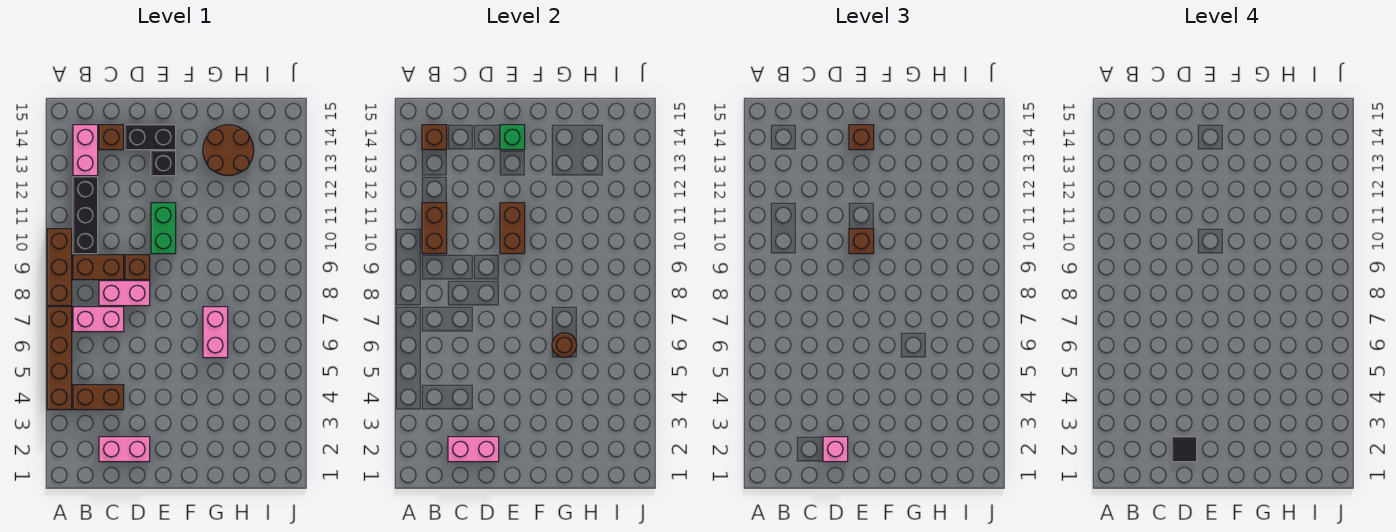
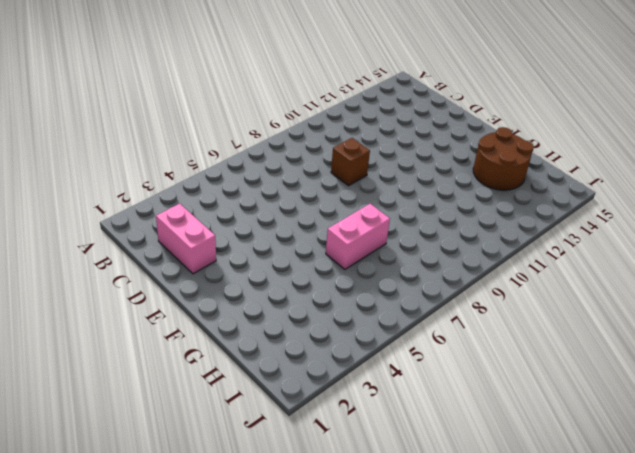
none -> brown 1x4 brick [47,307,72,410]
none -> brown 1x3 brick [47,229,72,306]
none -> brown 1x2 brick [73,385,124,410]

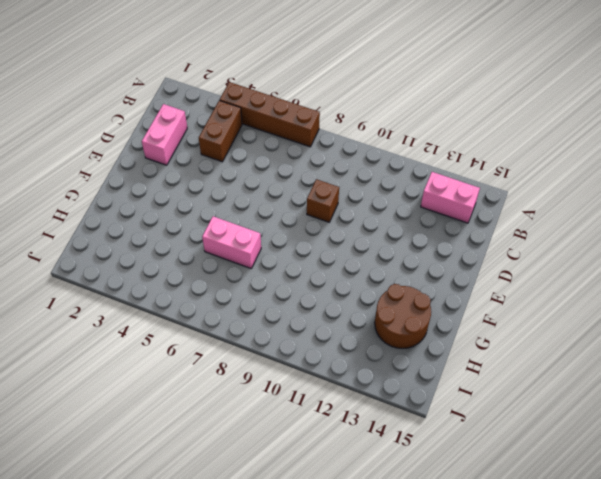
none -> brown 1x3 brick [47,229,72,306]
none -> pink 1x2 brick [73,307,124,332]
none -> brown 1x2 brick [73,255,124,280]

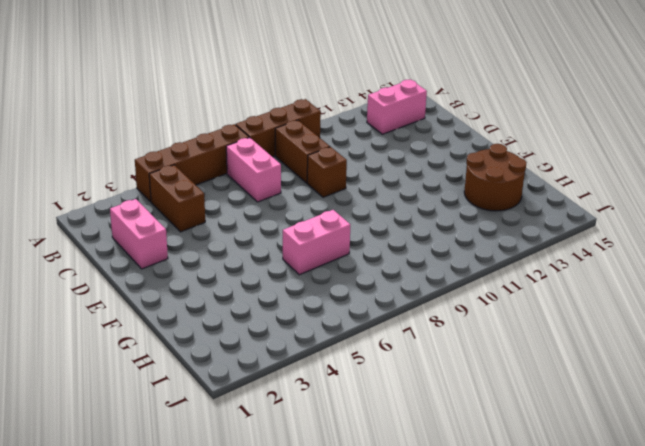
none -> black 1x3 brick [73,177,98,254]
none -> pink 1x2 brick [99,281,150,306]
none -> brown 1x1 brick [99,125,124,150]

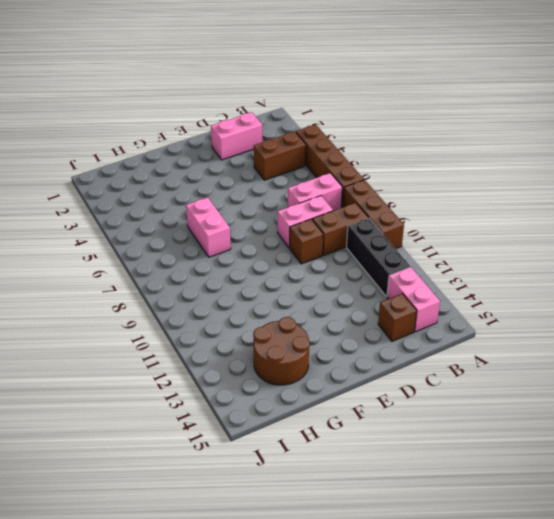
none -> black 1x2 brick [125,125,176,150]
none -> green 1x2 brick [151,203,176,254]
none -> black 1x1 brick [151,151,176,176]

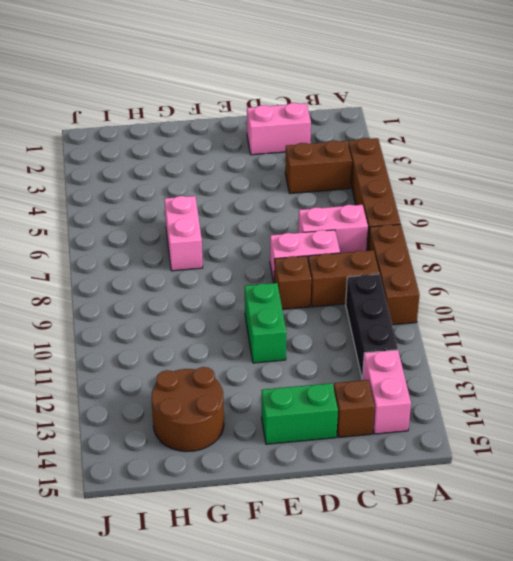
green 1x2 brick [262,383,338,444] -> black 1x2 brick [125,125,176,150]
none -> black 1x1 brick [151,151,176,176]
none -> brown 1x2 brick [422,203,447,254]
none -> brown 1x1 brick [422,125,447,150]

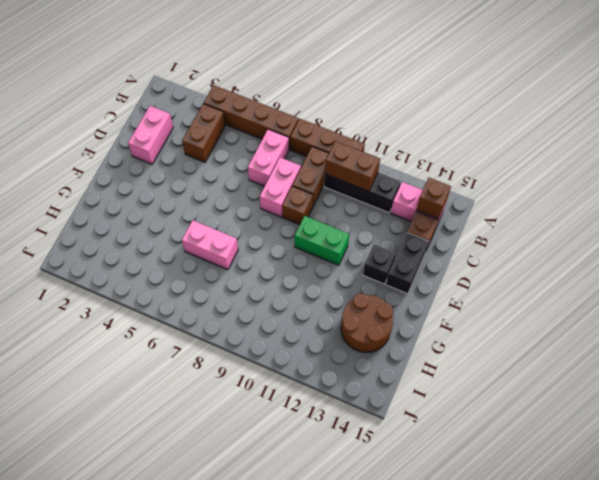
none -> pink 1x2 brick [448,437,499,462]
none -> brown 1x2 brick [500,203,525,254]
none -> green 1x1 brick [500,125,525,150]

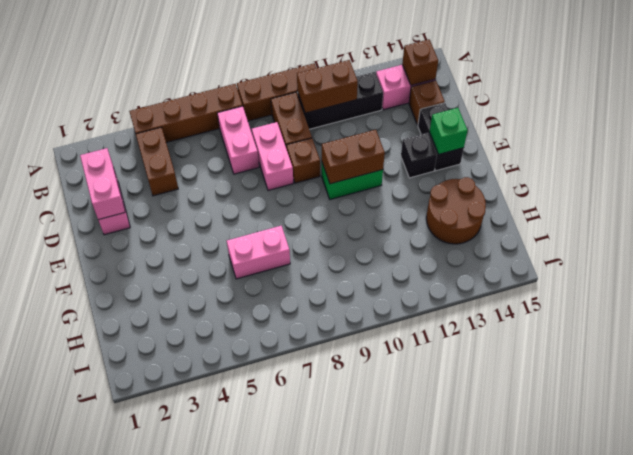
none -> brown 1x1 round brick [552,333,577,358]
none -> pink 1x1 brick [823,437,848,462]
none -> brown 1x1 brick [849,229,874,254]

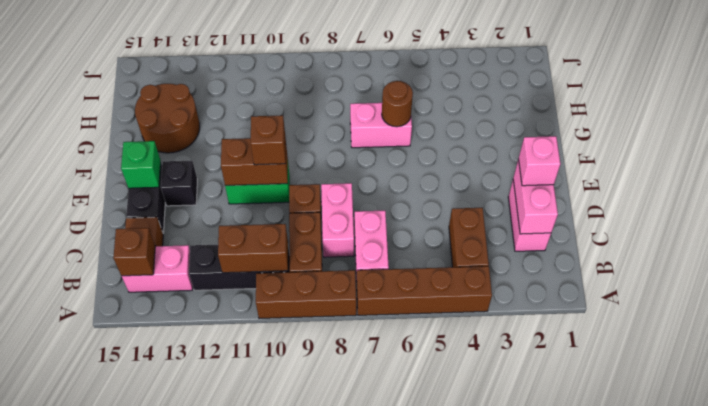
none -> brown 1x1 brick [849,125,874,150]
none -> black 1x1 tile [1172,437,1197,462]

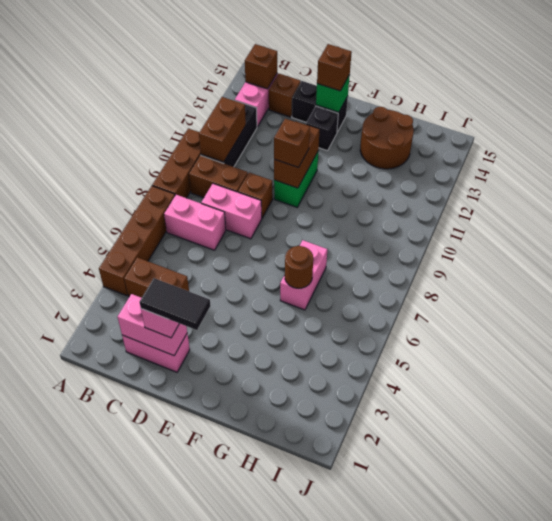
black 1x2 tile [139,278,211,330] -> black 1x1 tile [1172,437,1197,462]

